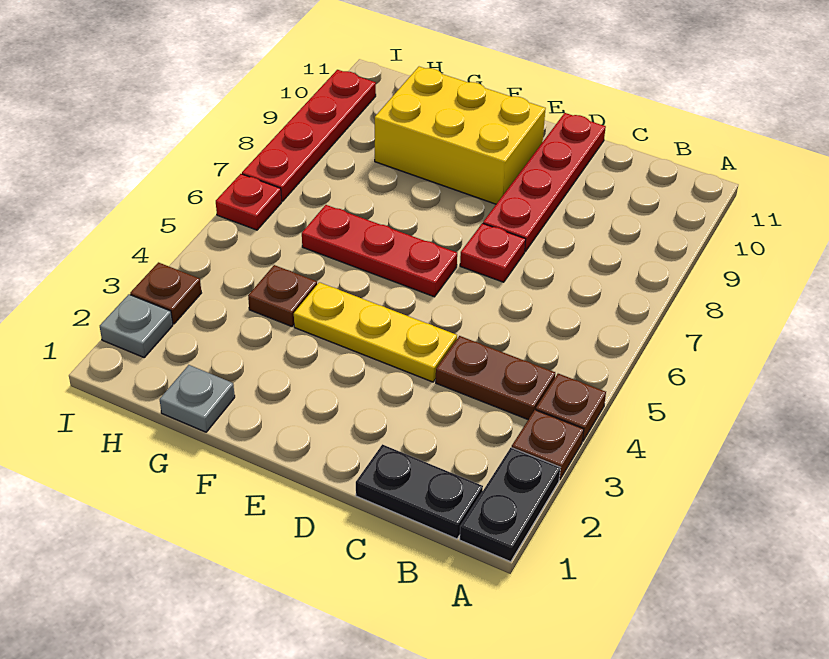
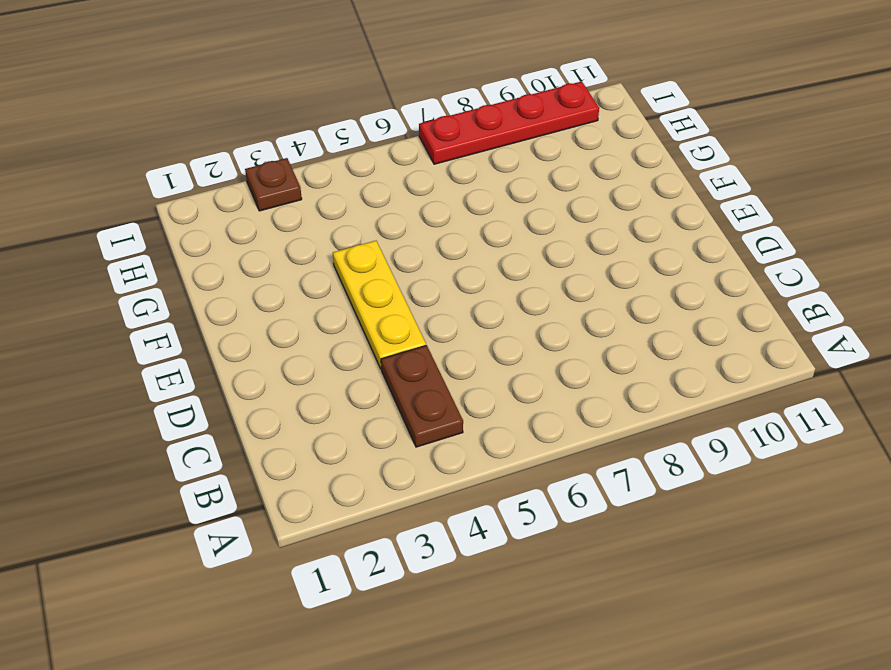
none -> black 1x2 plate [460,448,560,562]
none -> brown 1x1 plate [512,410,584,480]
none -> brown 1x1 plate [536,374,606,441]

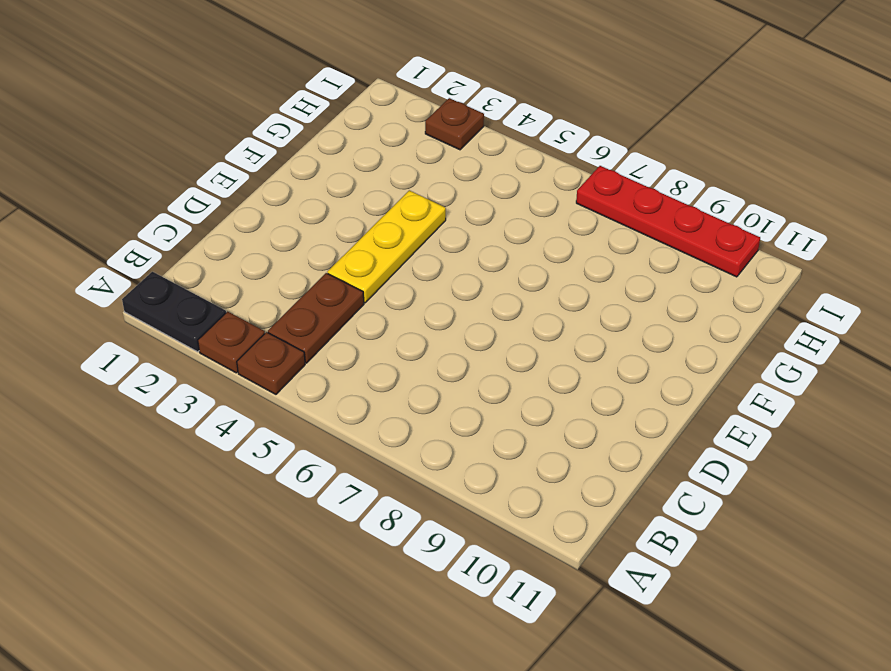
none -> black 1x2 plate [356,444,483,539]
none -> red 1x1 plate [460,223,526,282]
none -> red 1x4 plate [483,113,606,251]

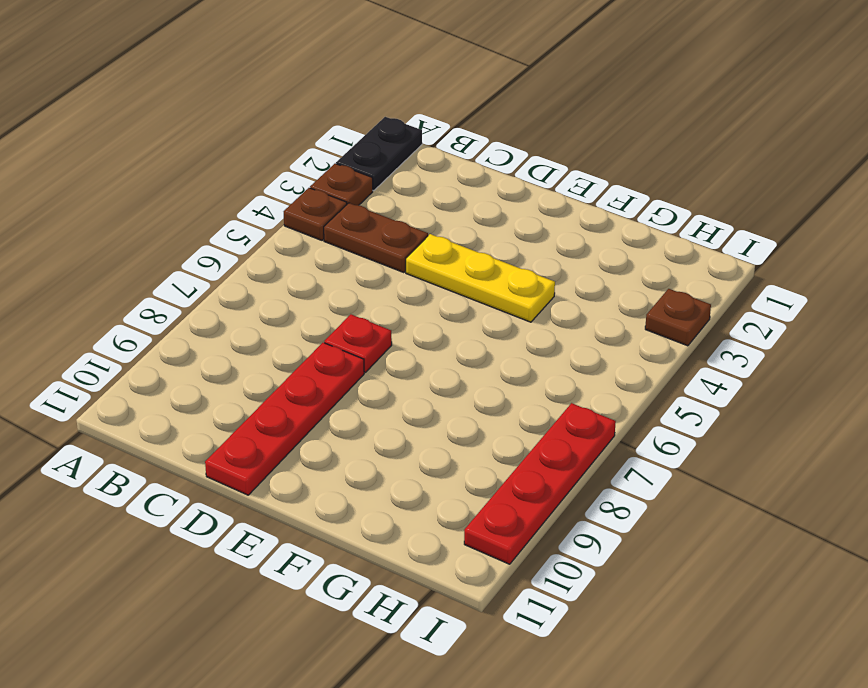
none -> black 1x2 plate [356,444,483,539]
none -> red 1x3 plate [302,205,457,297]
none -> yellow 2x3 brick [375,67,546,204]

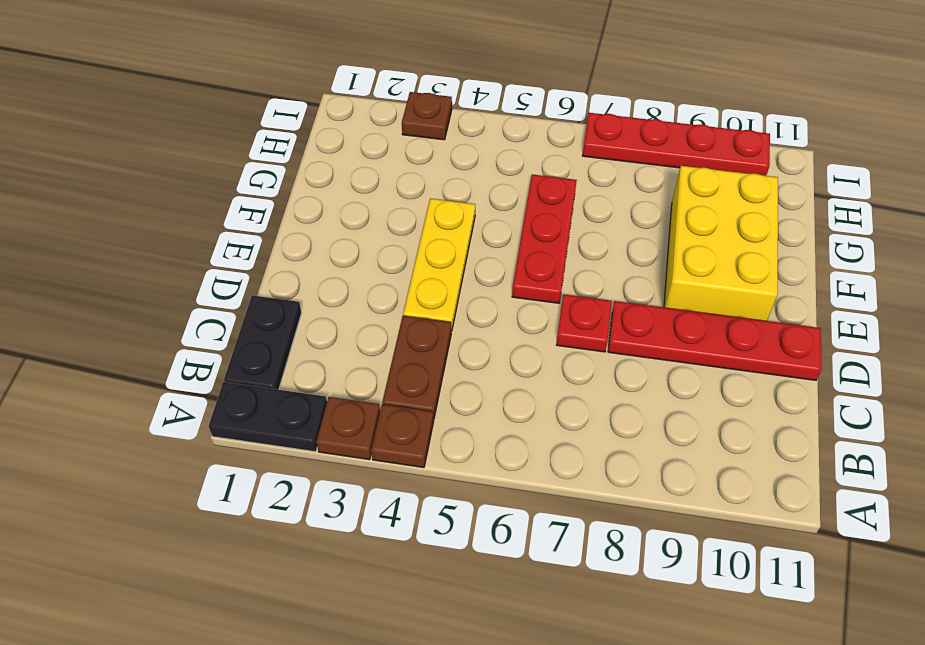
none -> grey 1x1 plate [160,365,235,432]
none -> brown 1x1 plate [248,265,317,326]
none -> grey 1x1 plate [100,294,173,357]

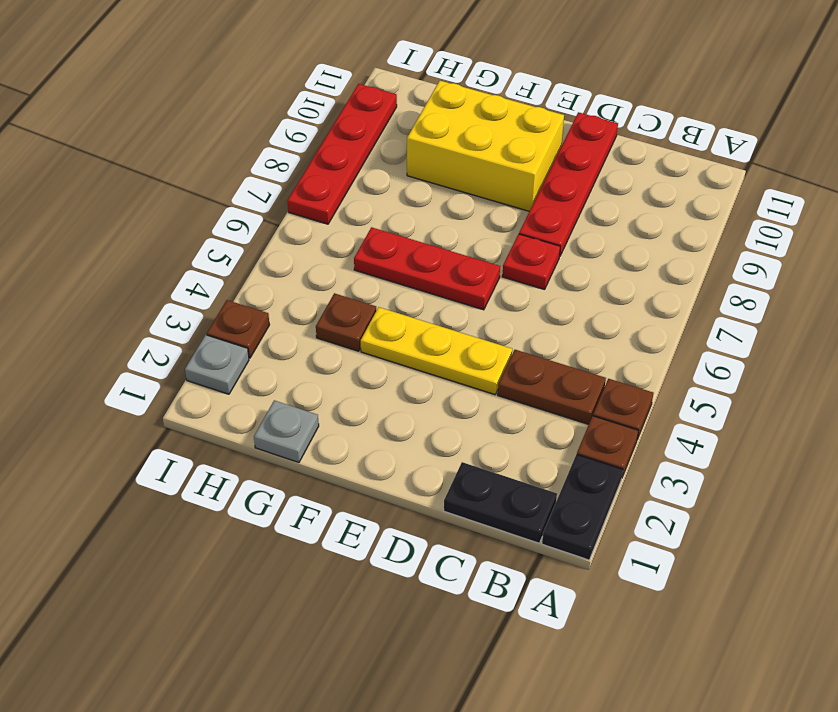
none -> red 1x1 plate [216,174,282,230]

